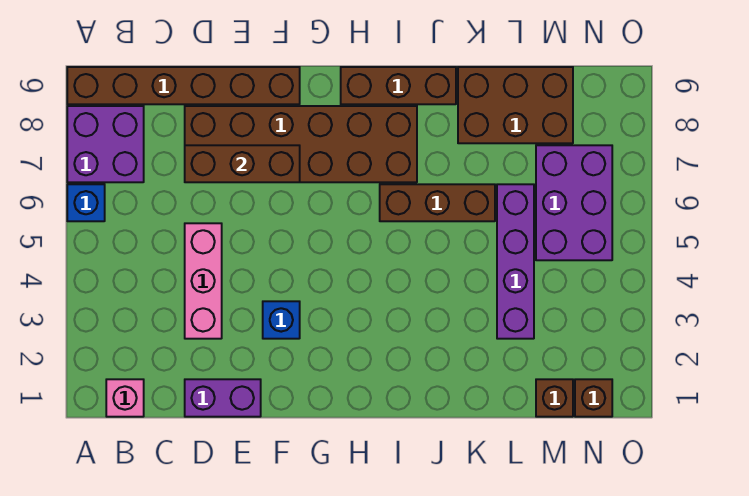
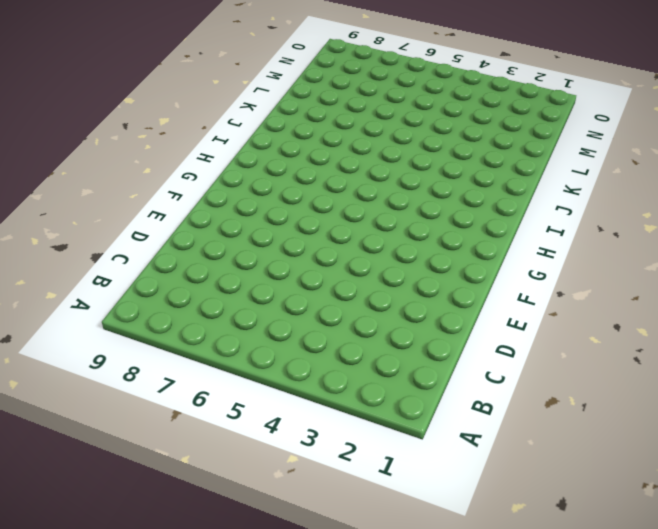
none -> blue 1x1 brick [67,184,105,221]
none -> purple 2x2 brick [67,106,144,182]
none -> brown 1x6 brick [67,67,300,104]

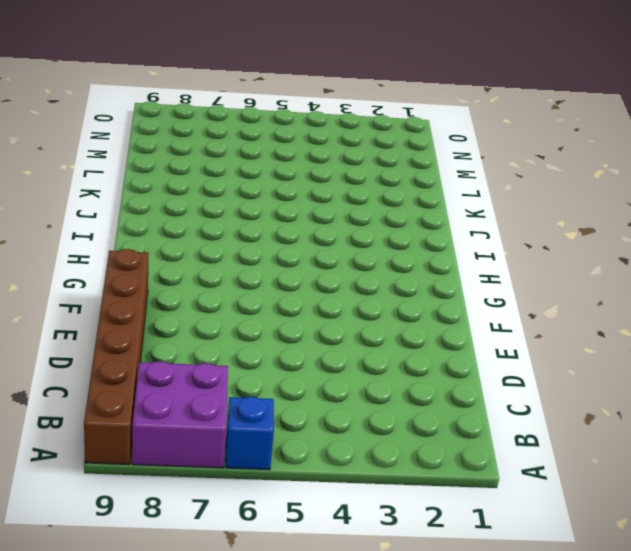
none -> pink 1x1 brick [106,379,144,417]
none -> purple 1x2 brick [185,379,261,417]
none -> pink 1x3 brick [185,223,222,339]

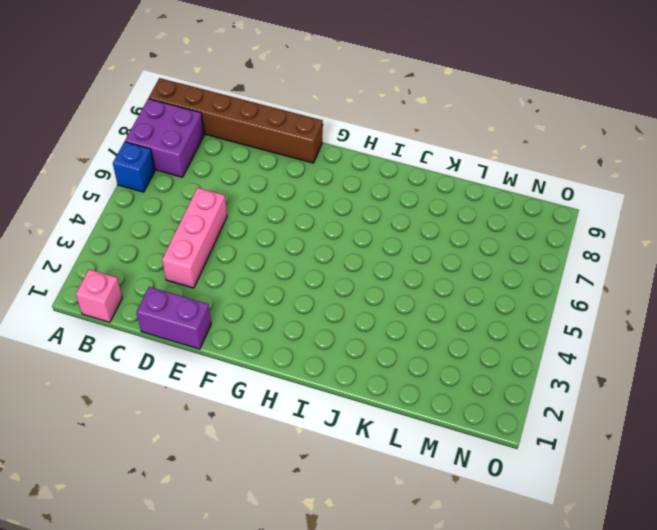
none -> brown 2x6 brick [185,106,417,182]
none -> blue 1x1 brick [263,301,300,339]
none -> brown 1x3 brick [341,67,456,104]

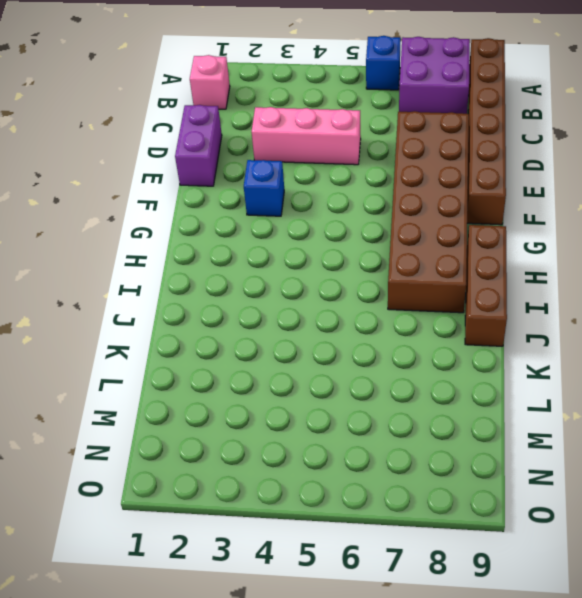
none -> brown 1x3 brick [380,184,495,221]
none -> brown 2x3 brick [458,67,573,143]
none -> purple 1x4 brick [497,184,534,339]

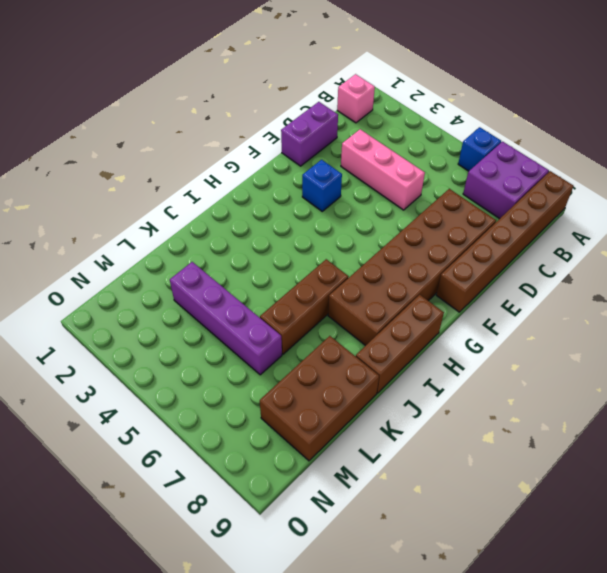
none -> brown 1x1 brick [536,379,573,417]
none -> purple 2x3 brick [536,145,612,260]
none -> brown 1x1 brick [575,379,612,417]

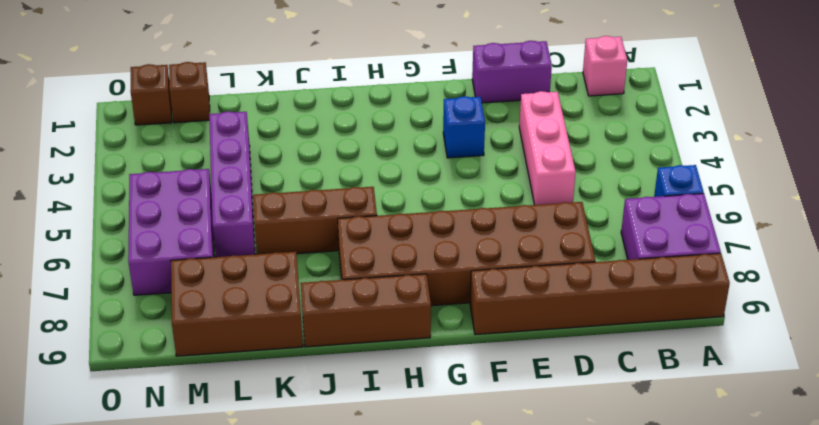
none -> brown 1x3 brick [185,145,300,182]

